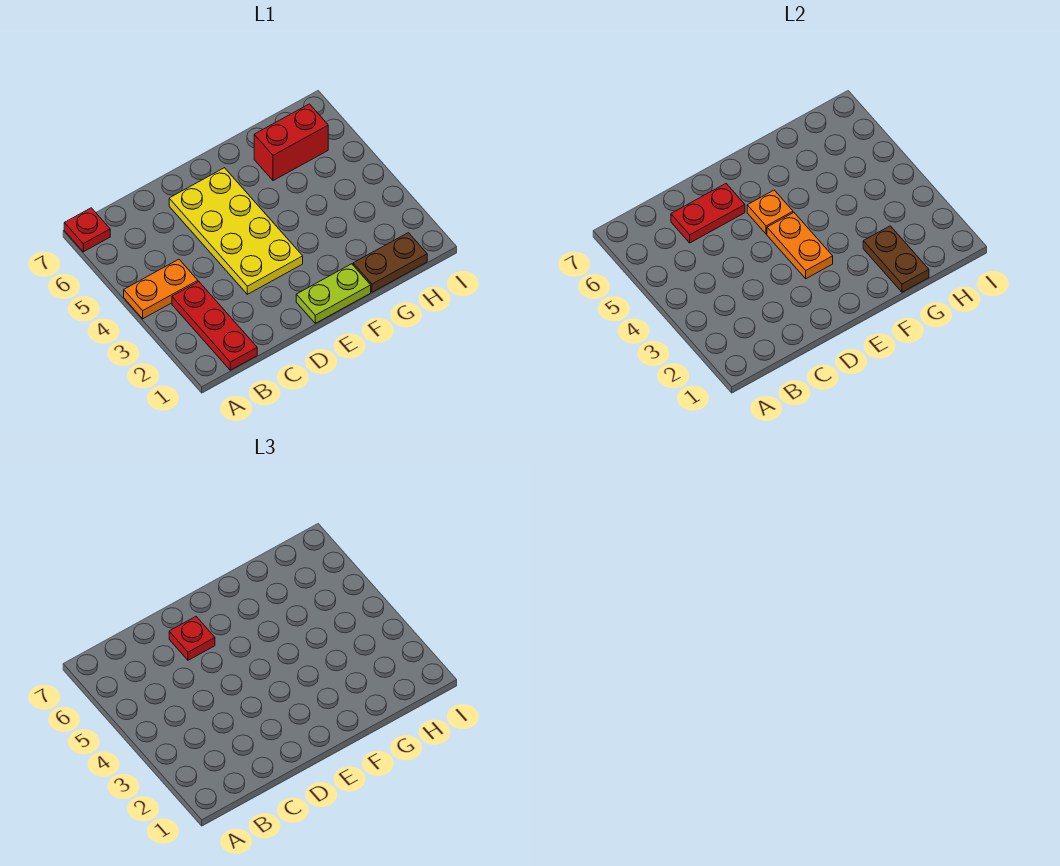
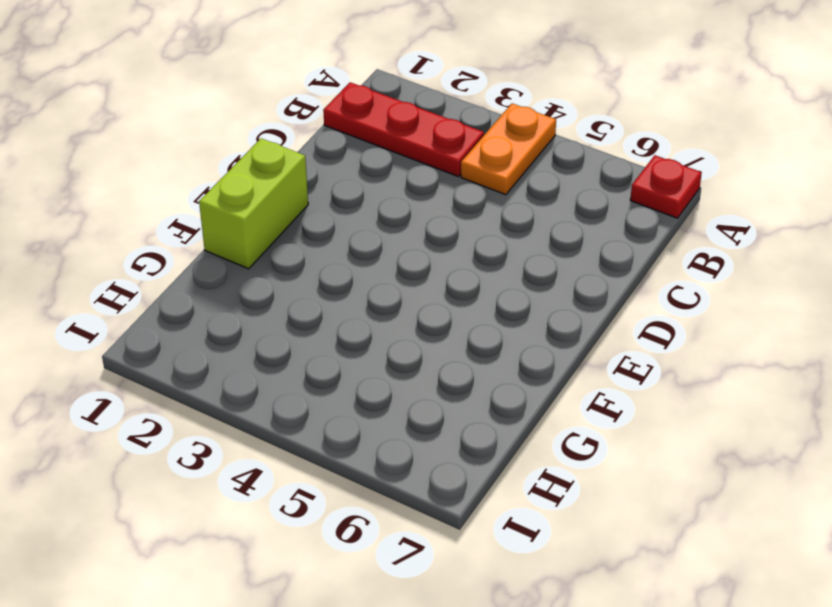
lime 1x2 brick [199,138,308,269] -> lime 1x2 plate [296,264,371,323]
none -> yellow 2x4 plate [169,168,303,294]
none -> brown 1x2 plate [353,233,427,292]
none -> red 1x2 brick [254,104,328,181]

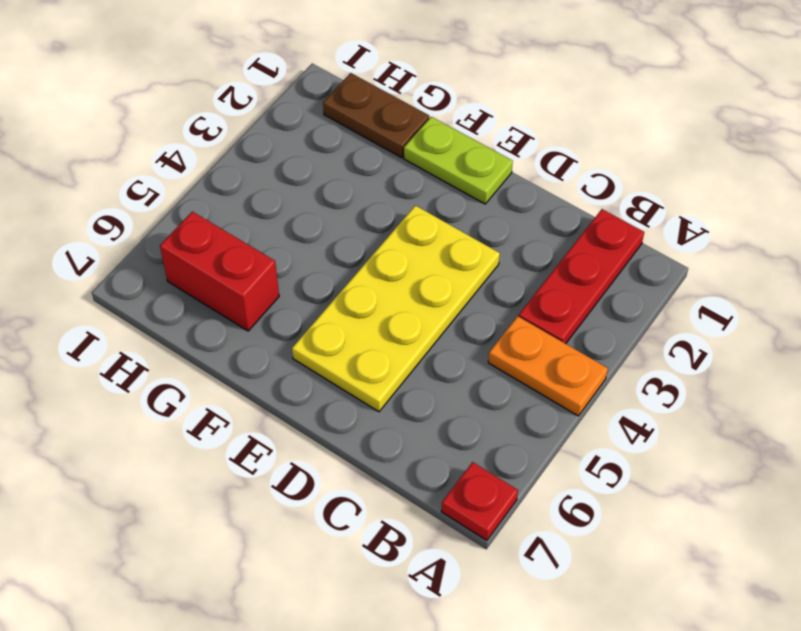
none -> red 1x2 plate [671,184,745,243]
none -> orange 1x2 plate [767,213,833,279]
none -> orange 1x1 plate [747,190,793,234]

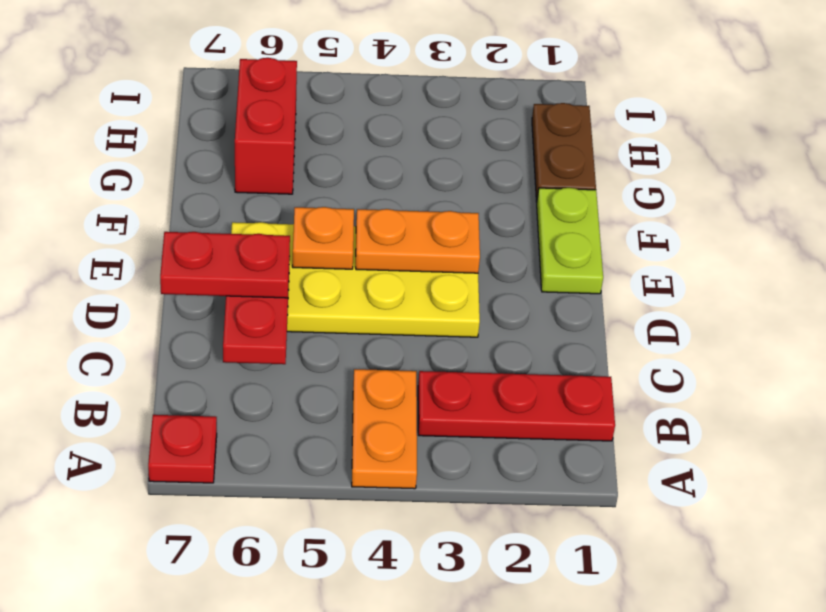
red 1x2 plate [160,232,290,298] -> red 1x1 plate [169,617,215,660]
none -> brown 1x2 plate [863,226,929,292]

